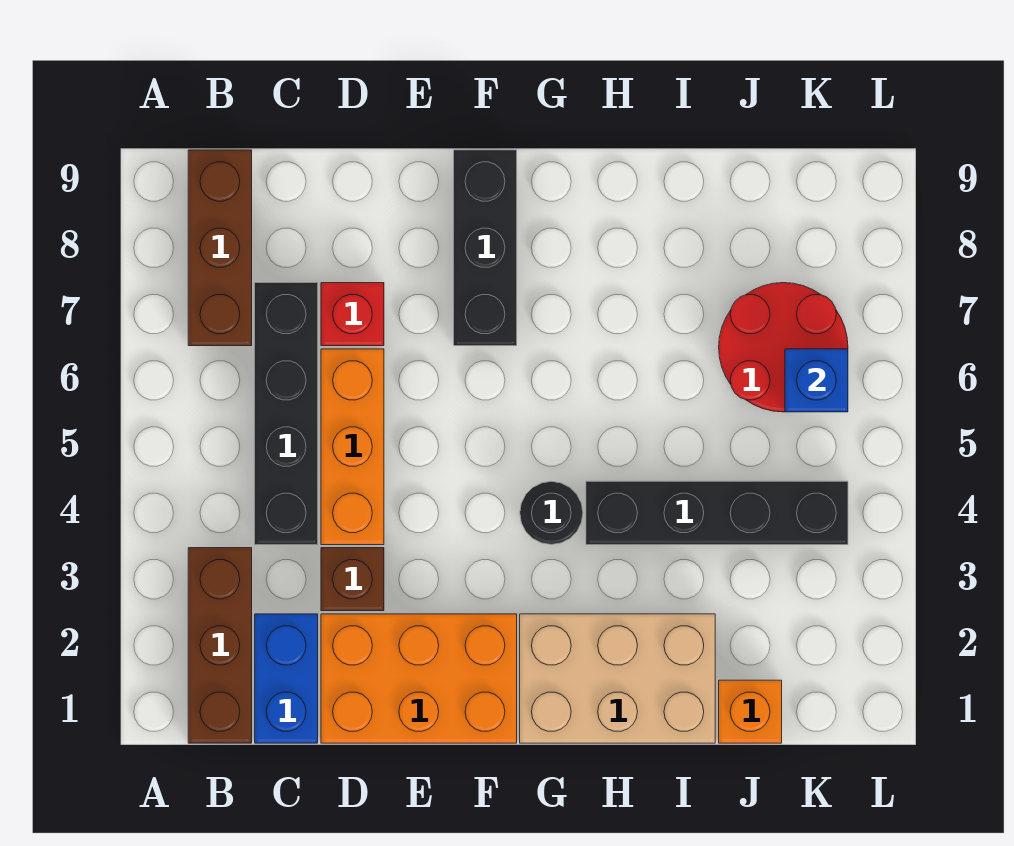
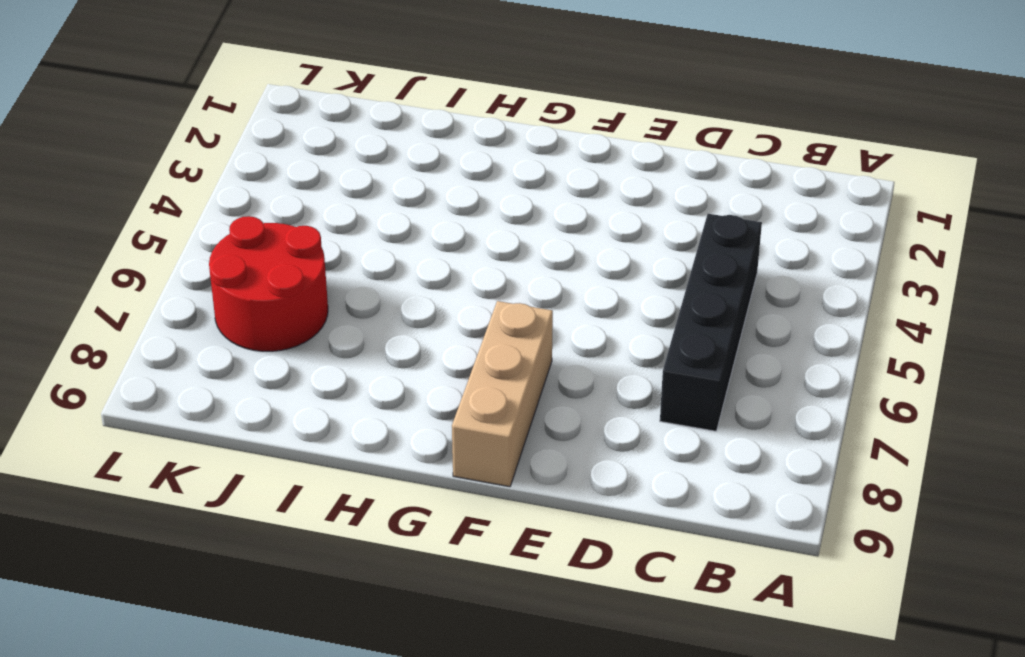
tan 1x3 brick [452,301,553,487] -> black 1x3 brick [454,150,517,346]
none -> brown 1x3 brick [188,548,252,743]
none -> brown 1x3 brick [188,150,252,346]
none -> blue 1x2 brick [255,614,318,743]

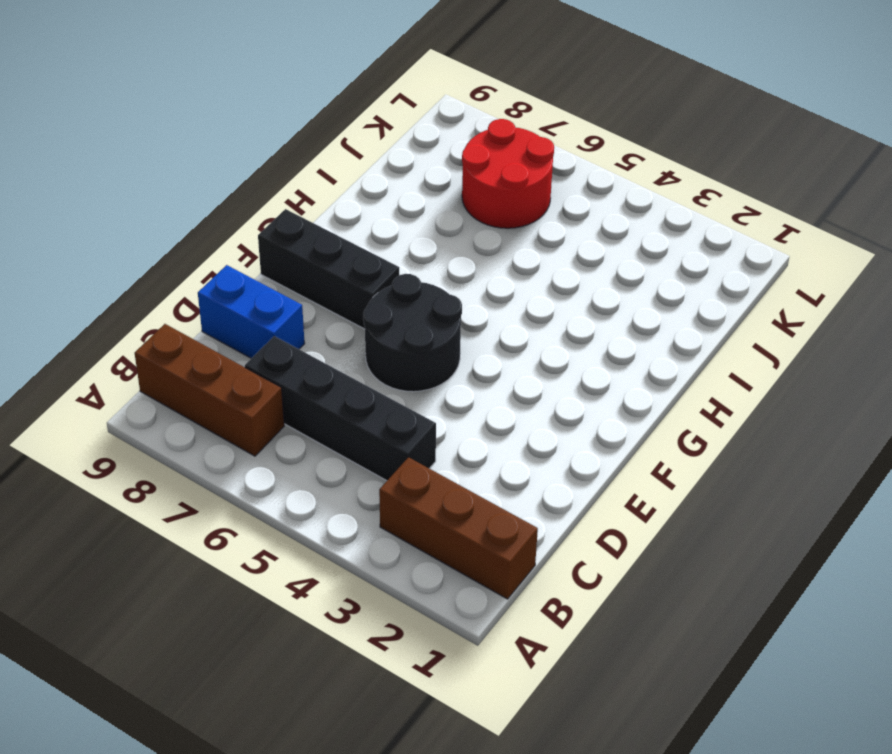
blue 1x2 brick [198,265,305,358] -> blue 1x2 brick moved to [255,614,318,743]
black 2x2 round brick [363,274,462,392] -> none
none -> orange 2x3 brick [321,614,517,743]
none -> brown 1x1 brick [321,548,384,611]
none -> orange 1x3 brick [321,349,384,545]

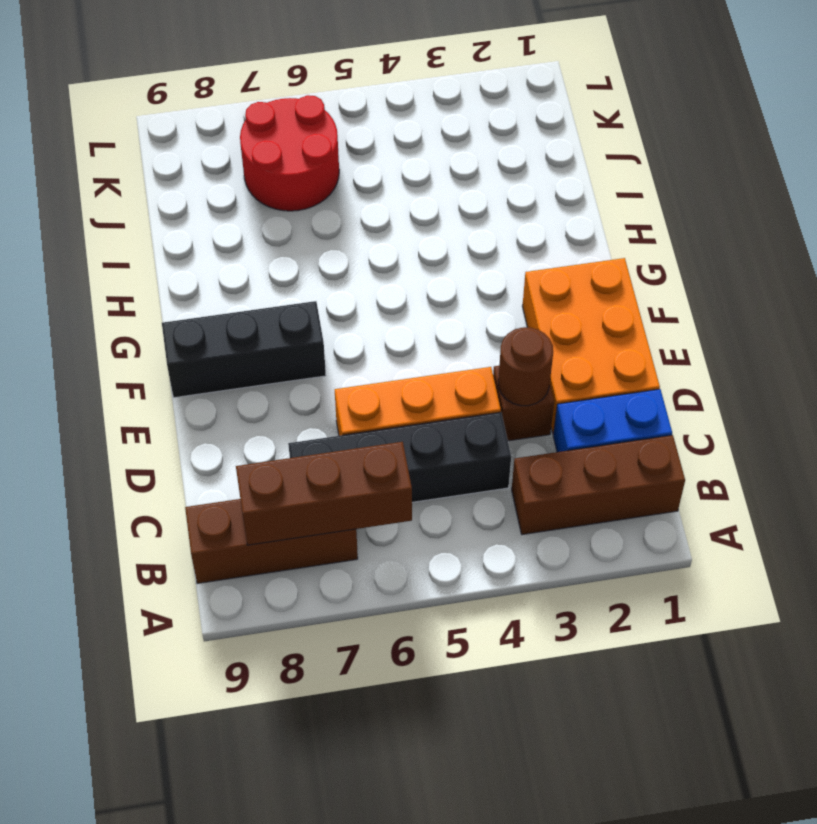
brown 1x3 brick [236,442,412,545] -> none
brown 1x1 round brick [498,327,553,406] -> none
none -> red 1x1 brick [321,283,384,346]
none -> tan 2x3 brick [520,614,715,743]
none -> black 1x1 round brick [520,481,583,544]

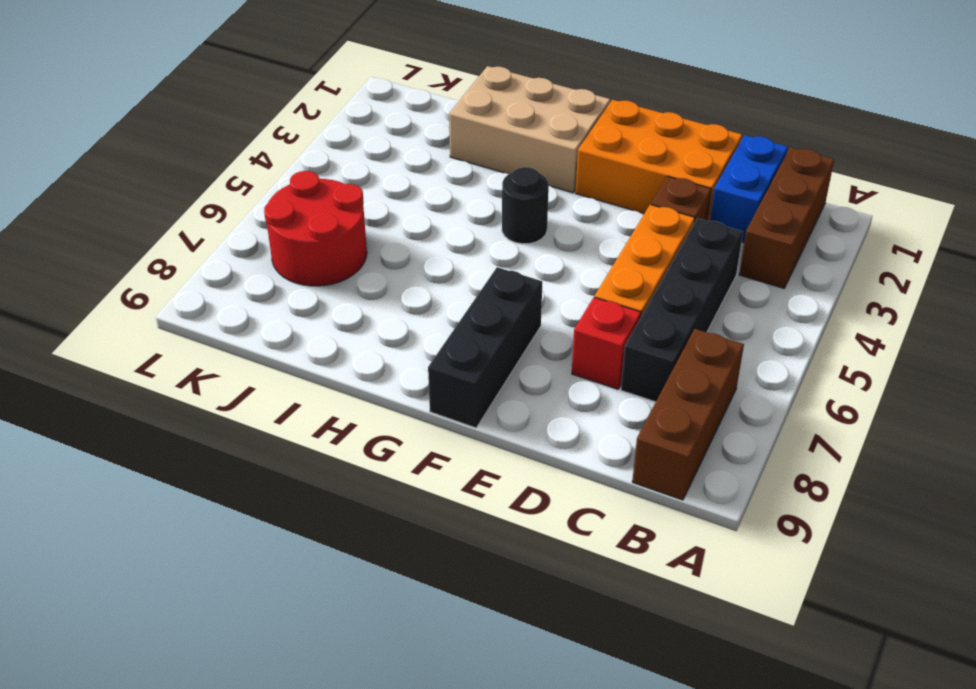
none -> black 1x4 brick [586,481,848,545]
none -> orange 1x1 brick [719,680,782,743]
none -> blue 1x1 brick [785,349,848,412]

